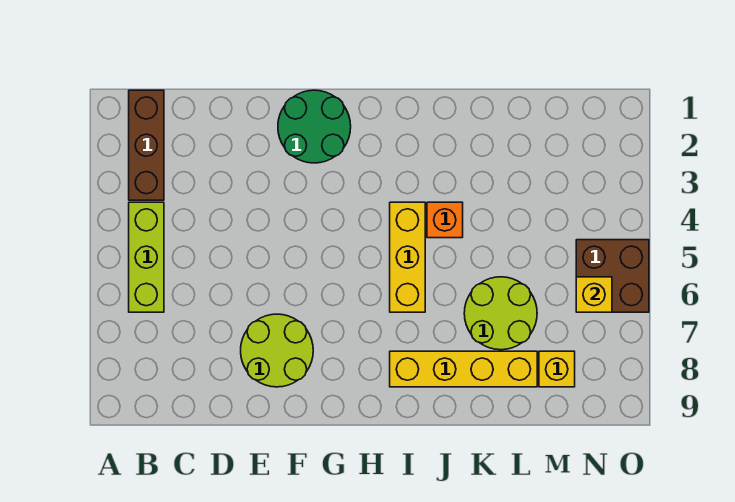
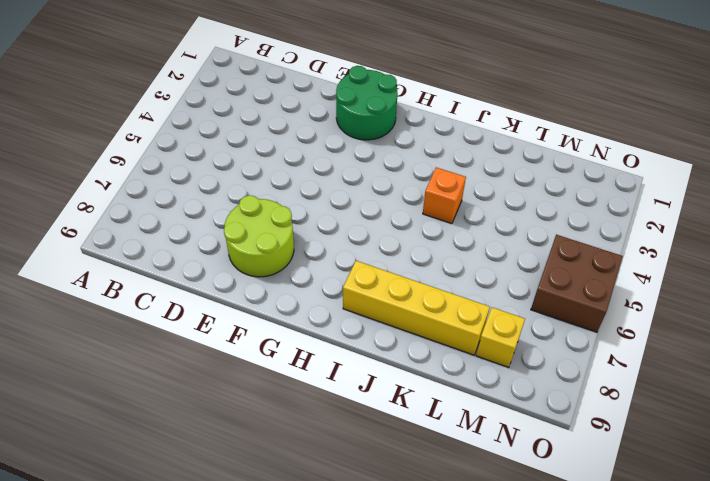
none -> brown 1x3 brick [129,90,164,200]
none -> lime 1x3 brick [129,202,164,312]

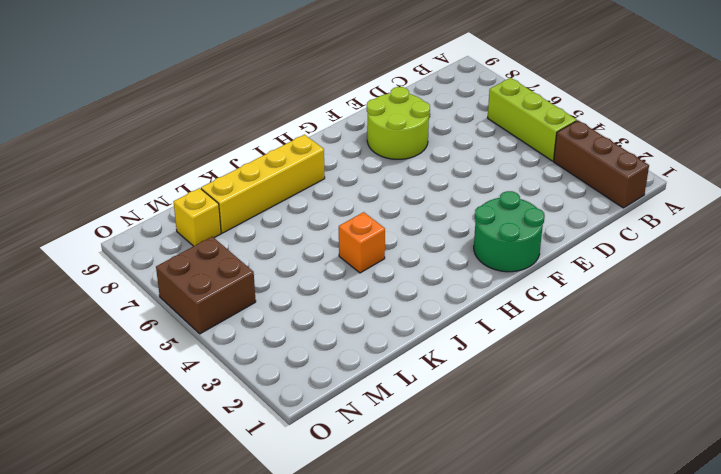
none -> yellow 1x3 brick [390,202,425,312]
none -> lime 2x2 round brick [464,277,537,350]

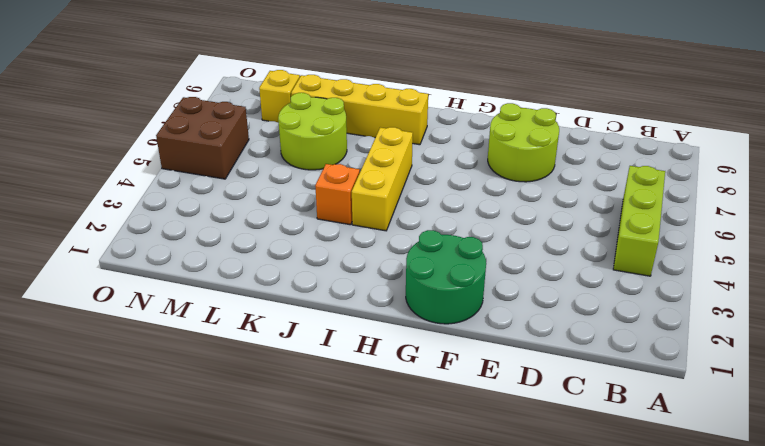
none -> brown 1x3 brick [129,90,164,200]
none -> yellow 1x1 brick [576,277,612,312]

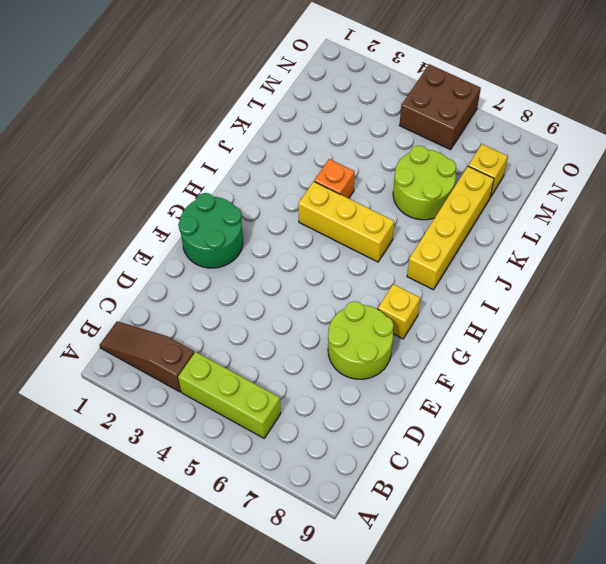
brown 1x3 slope [100,321,194,392] -> brown 1x3 brick [129,90,164,200]
yellow 1x1 brick [378,284,420,339] -> yellow 1x1 brick moved to [576,277,612,312]

